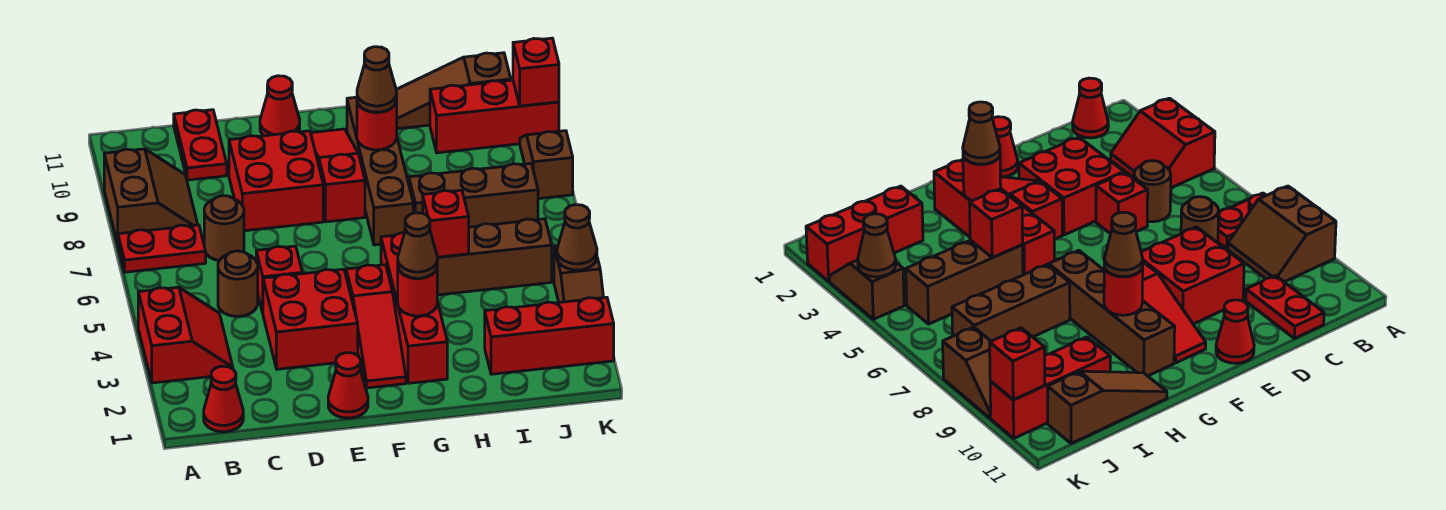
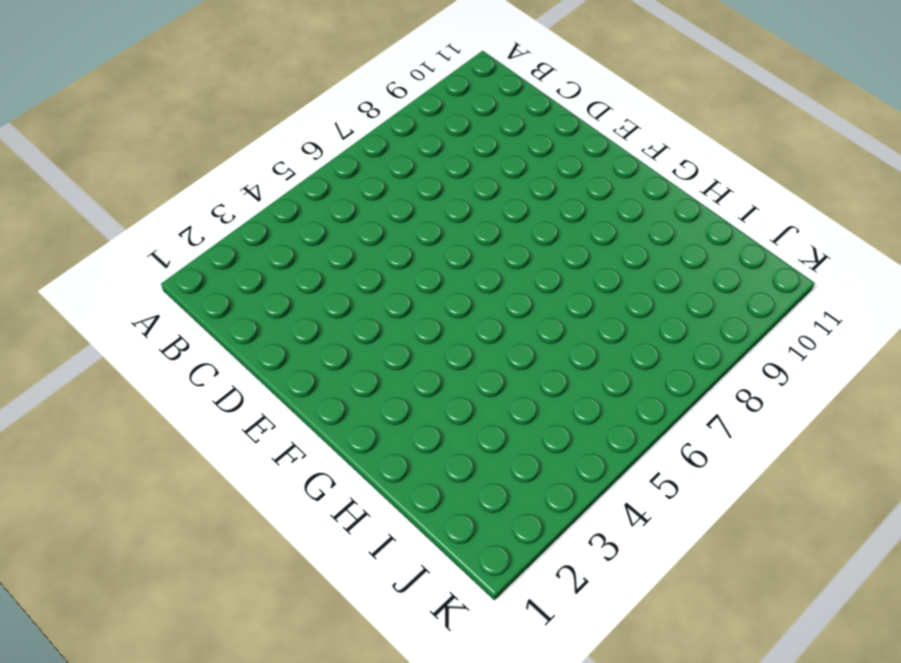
none -> red 2x2 slope [138,287,233,383]
none -> red 1x2 plate [118,225,206,272]
none -> brown 2x2 slope [104,149,198,244]
none -> red 1x1 cone [204,366,243,432]

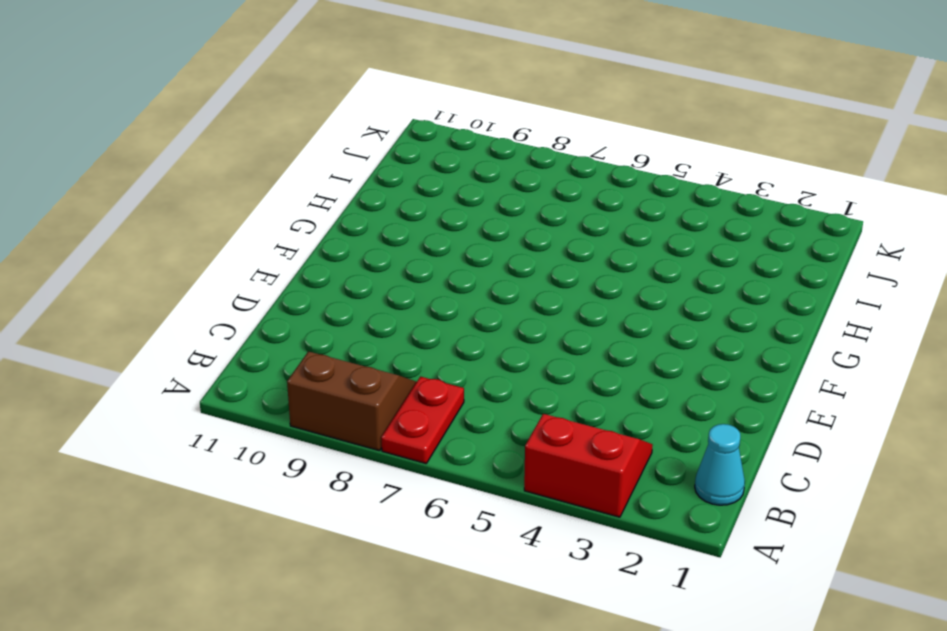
cyan 1x1 cone [695,424,745,505] -> red 1x1 cone [204,366,243,432]
none -> brown 1x1 round brick [218,251,258,316]
none -> brown 1x1 round brick [204,196,244,261]
none -> red 1x2 plate [174,110,227,180]
none -> red 2x2 brick [263,269,358,369]

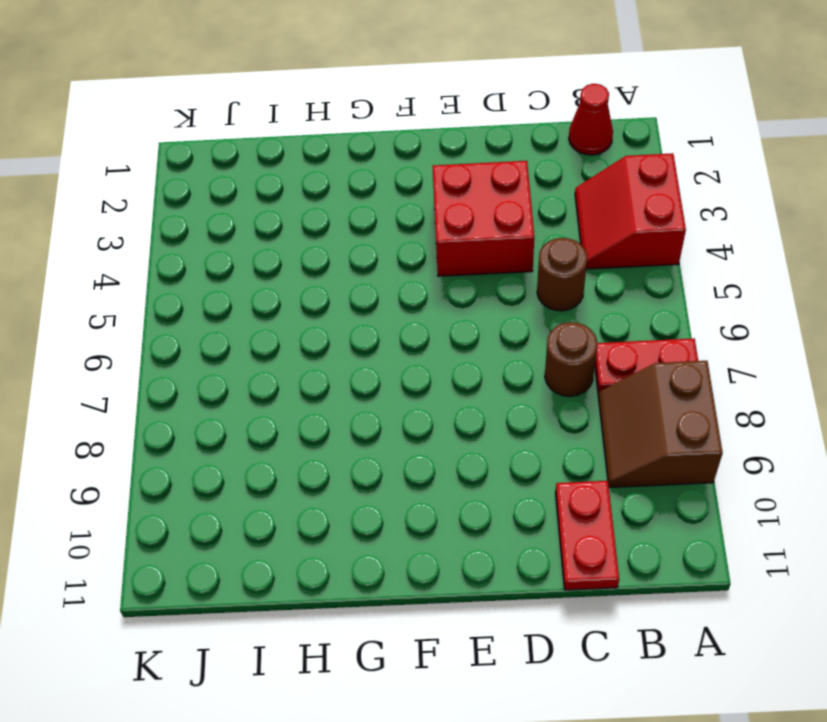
none -> red 1x1 brick [256,246,302,313]
none -> red 2x2 brick [229,131,323,231]
none -> red 1x1 cone [328,353,368,418]
none -> red 1x1 cone [260,76,300,136]

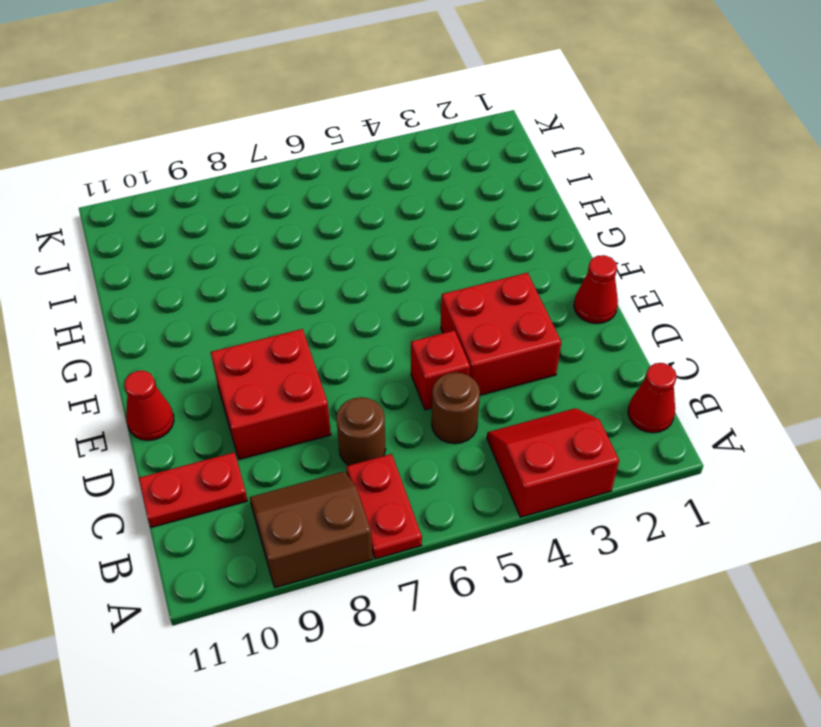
none -> red 1x3 slope [346,265,406,388]
none -> red 1x3 slope [311,129,365,222]
none -> red 1x4 brick [381,233,447,383]
none -> brown 1x4 brick [347,97,413,245]

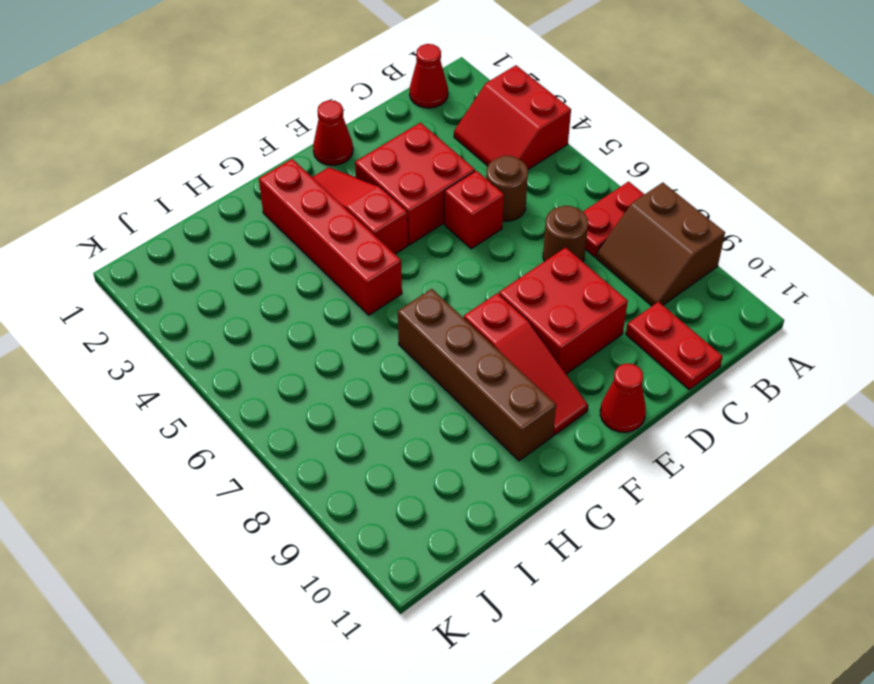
none -> brown 1x3 brick [437,219,552,295]
none -> brown 1x3 brick [409,164,538,227]
none -> brown 1x3 slope [396,53,511,129]
none -> red 1x3 brick [485,297,614,374]

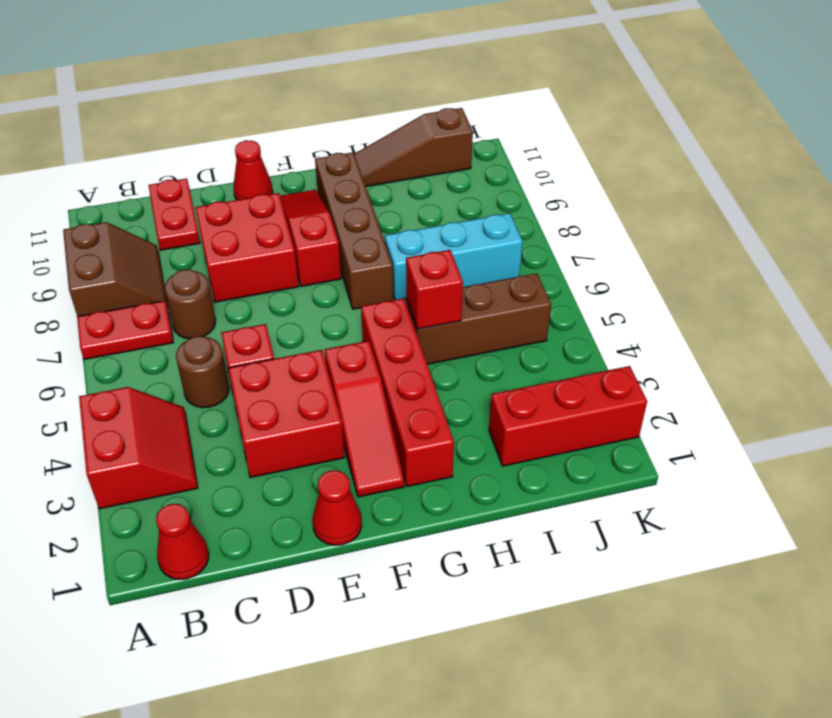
cyan 1x3 brick [385,213,523,300] -> brown 1x3 brick [409,164,538,227]
none -> red 1x3 brick [430,80,559,153]
none -> brown 1x2 slope [554,246,604,303]
none -> brown 1x2 slope [520,131,573,199]
none -> red 1x1 round brick [398,269,437,316]

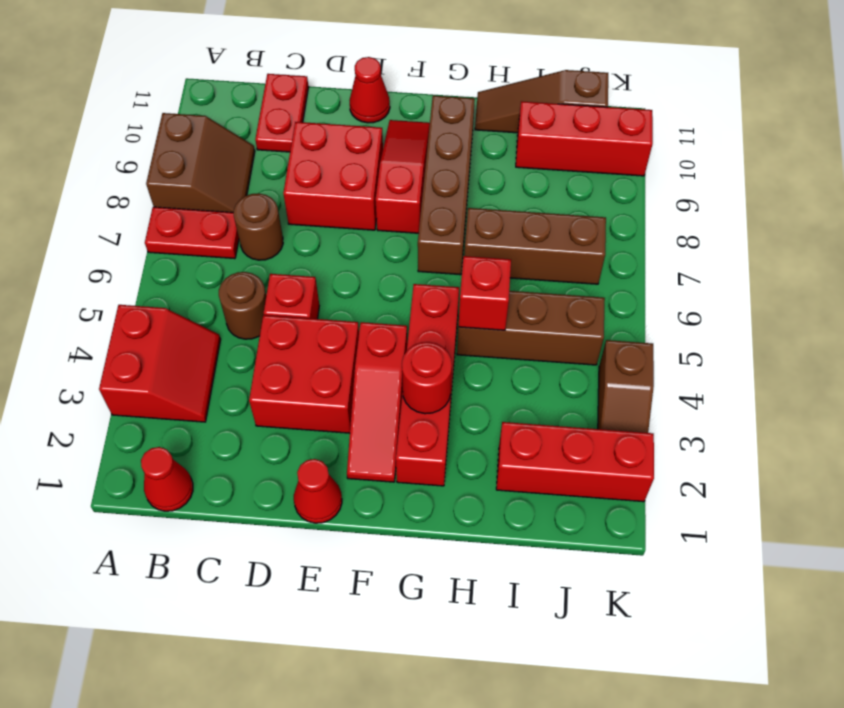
none -> brown 1x2 slope [520,131,573,199]
none -> red 1x1 round brick [357,102,397,150]
none -> brown 1x1 cone [557,205,597,270]
none -> red 1x1 brick [513,38,559,106]

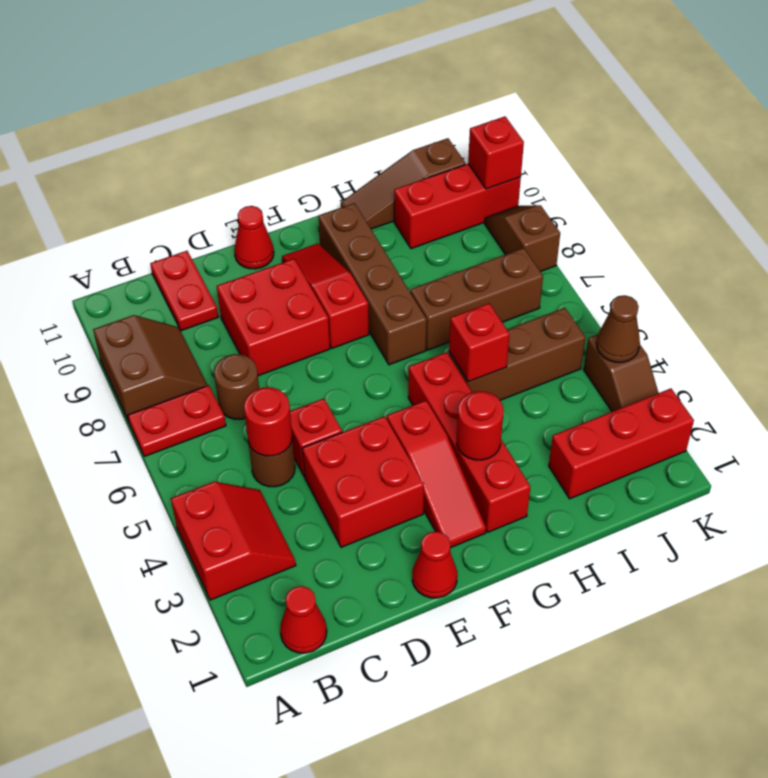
red 1x1 round brick [244,387,292,456] -> red 1x1 round brick moved to [357,102,397,150]
none -> brown 1x1 cone [398,213,438,278]
none -> brown 1x1 cone [357,47,397,112]

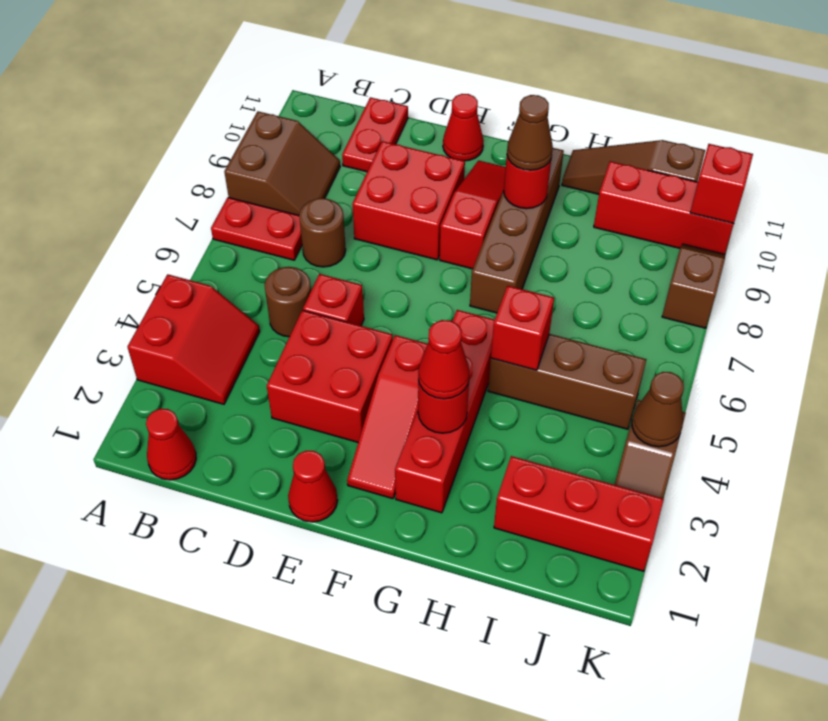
red 1x1 cone [418,320,470,399] -> brown 1x1 cone [398,213,438,278]
none -> brown 1x3 brick [409,164,538,227]

